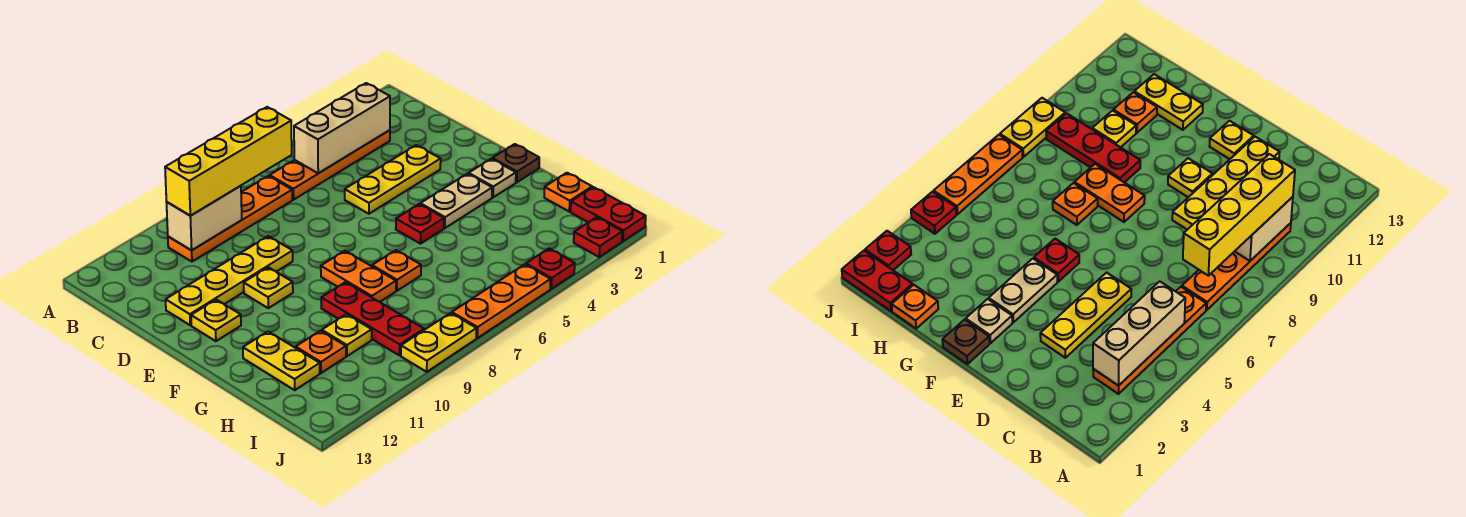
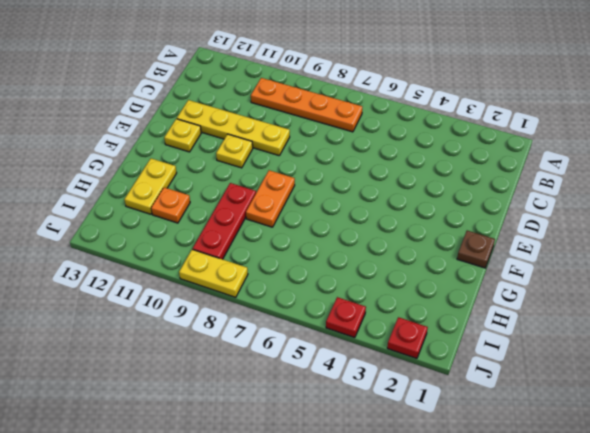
none -> orange 1x4 plate [270,130,390,200]
none -> yellow 1x3 plate [345,145,441,214]
none -> tan 1x1 plate [469,159,516,197]

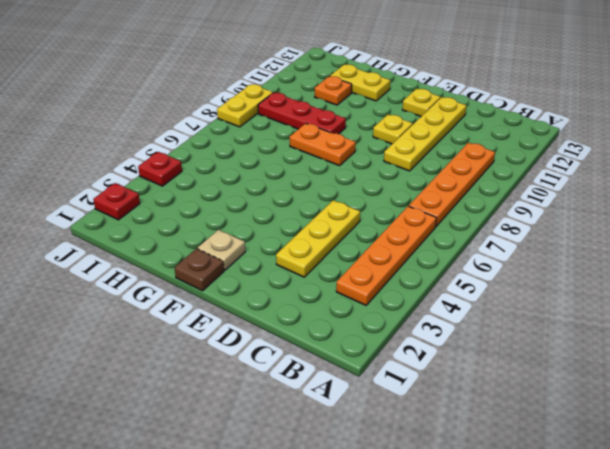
none -> tan 1x2 plate [420,174,492,228]
none -> red 1x1 plate [396,204,444,244]
none -> orange 1x1 plate [372,250,421,291]

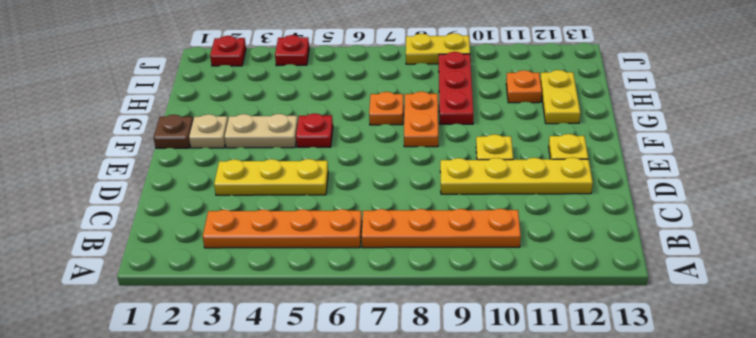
none -> orange 1x1 plate [544,173,592,211]
none -> yellow 1x1 plate [322,314,372,356]
none -> red 1x2 plate [571,187,646,241]

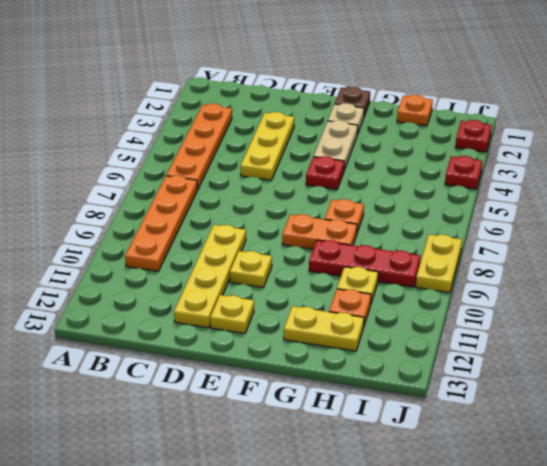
none -> red 1x2 plate [571,187,646,241]
none -> orange 1x3 plate [452,264,551,338]
none -> tan 1x3 brick [294,83,390,173]

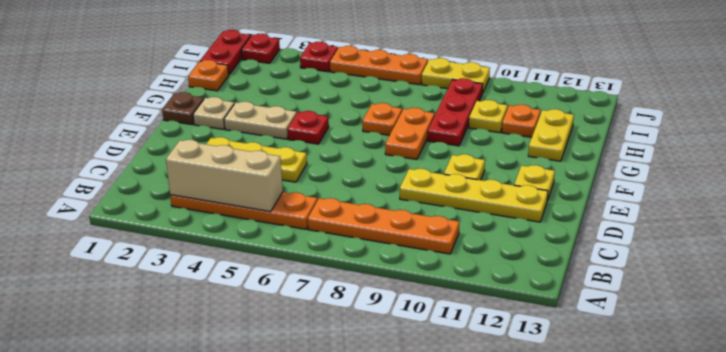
none -> tan 1x2 brick [166,186,242,250]
none -> yellow 1x4 brick [165,107,292,216]

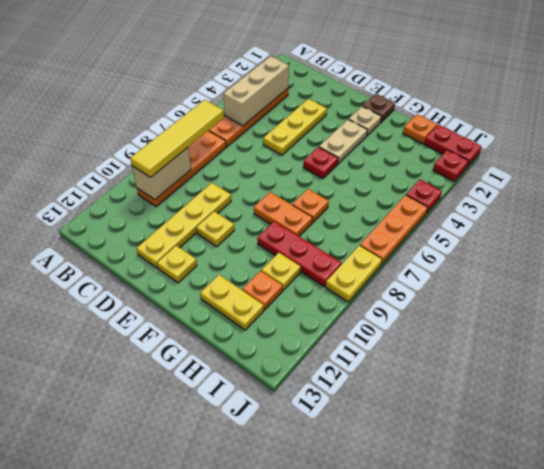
yellow 1x4 tile [130,100,224,177] -> yellow 1x4 brick [165,107,292,216]

